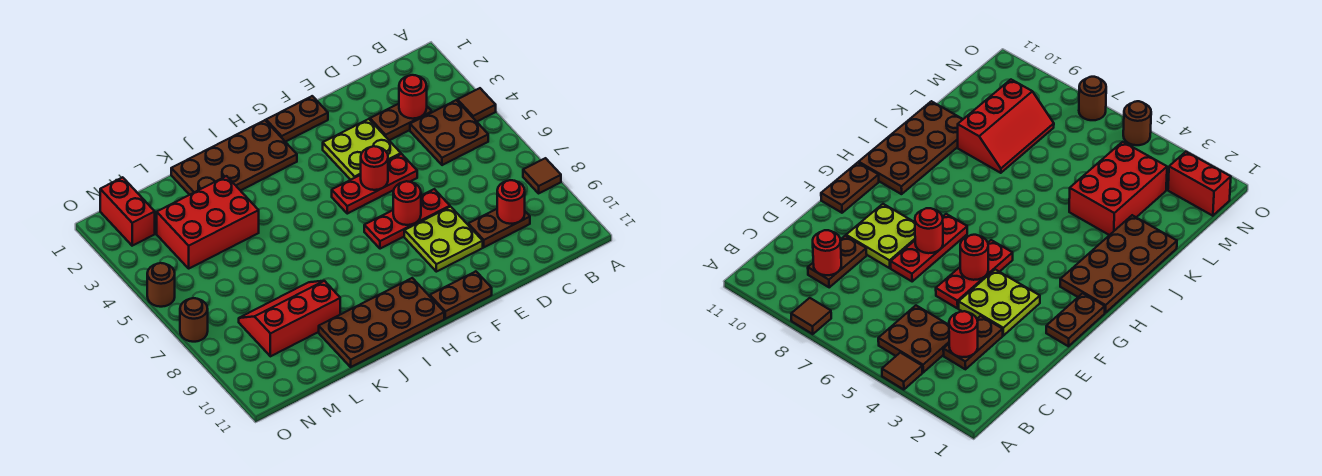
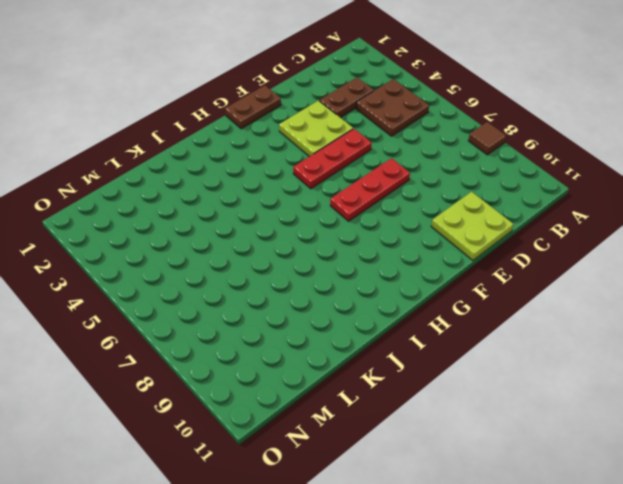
lime 2x2 plate [431,192,513,260] -> lime 2x2 plate moved to [404,207,483,272]
none -> brown 1x1 tile [458,88,496,122]
none -> brown 1x2 plate [468,209,530,247]
none -> brown 1x2 plate [430,271,492,319]

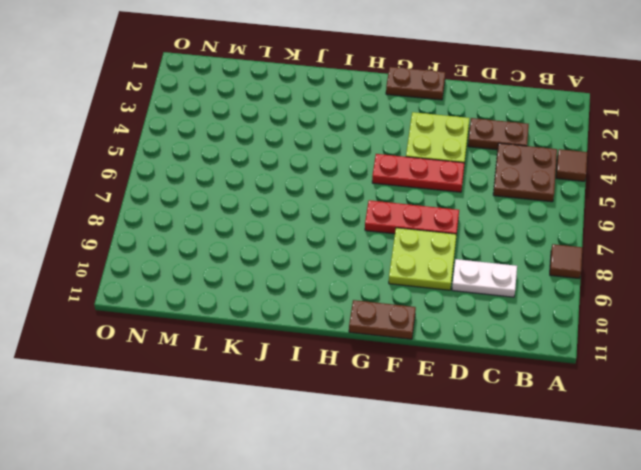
white 1x2 plate [452,259,517,297] -> brown 1x2 plate [468,209,530,247]
none -> brown 2x4 plate [171,120,297,195]
none -> brown 2x4 plate [319,278,444,367]
none -> red 2x3 brick [157,176,259,268]

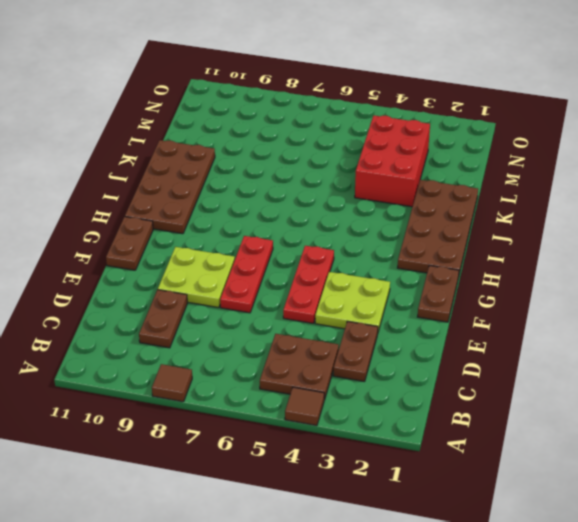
none -> red 2x3 slope [239,281,340,356]
none -> red 1x2 brick [100,177,155,246]
none -> brown 1x1 round brick [147,263,175,307]

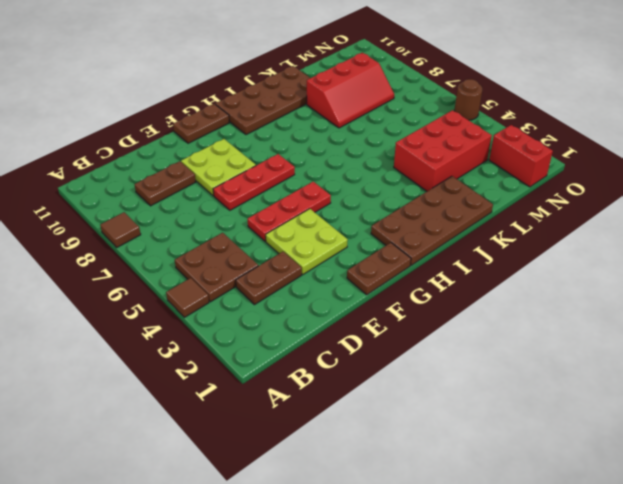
none -> brown 1x1 round brick [180,298,208,342]
none -> red 1x1 round brick [399,75,427,119]
none -> red 1x1 round brick [497,180,525,224]

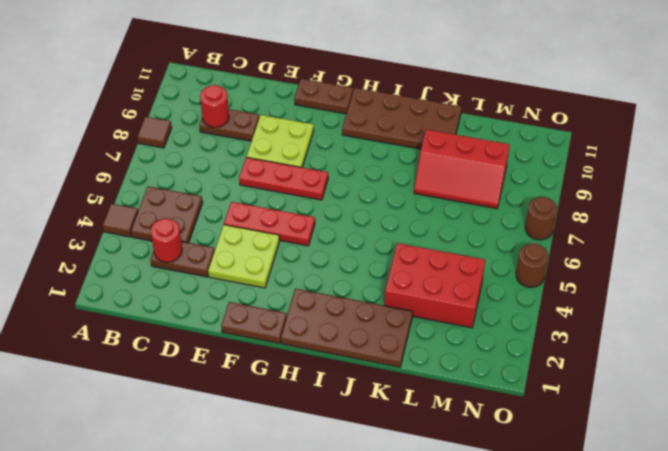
none -> red 1x2 brick [100,177,155,246]
none -> red 1x1 round brick [361,146,388,190]
none -> red 1x1 round brick [393,181,421,225]

